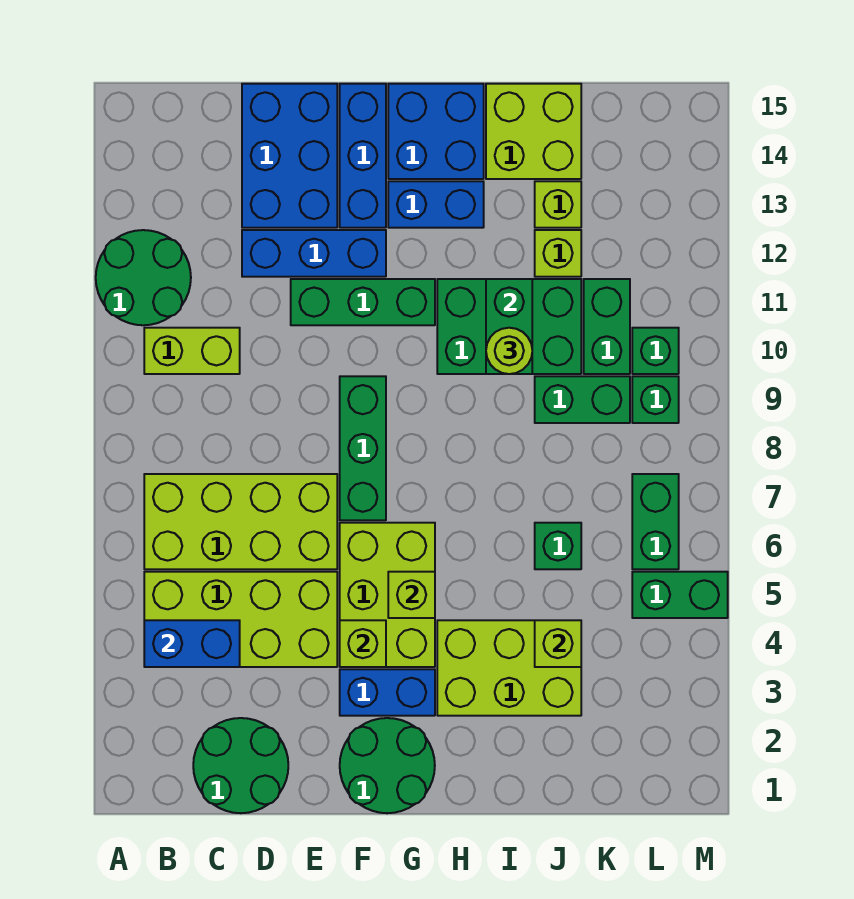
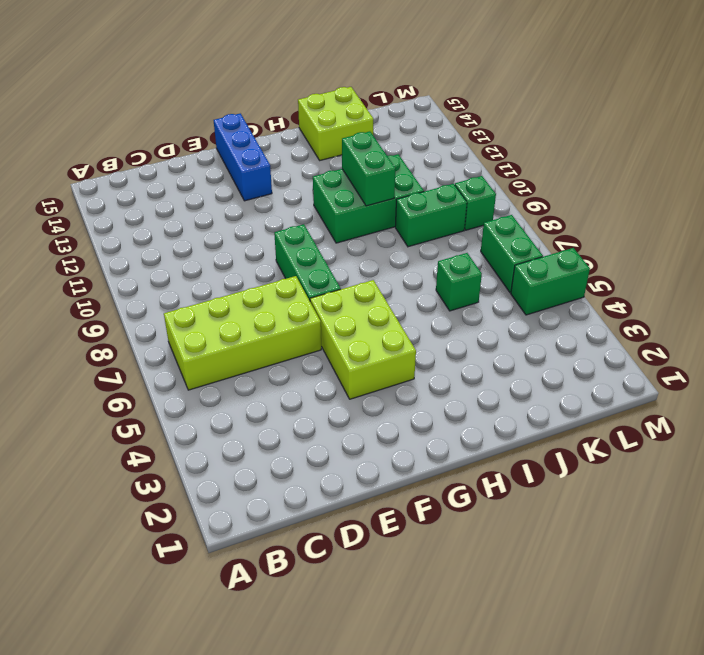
none -> green 2x2 round brick [96,230,191,325]
none -> lime 2x4 brick [144,572,337,667]
none -> lime 1x2 brick [144,328,240,374]
none -> green 2x2 round brick [193,718,288,813]

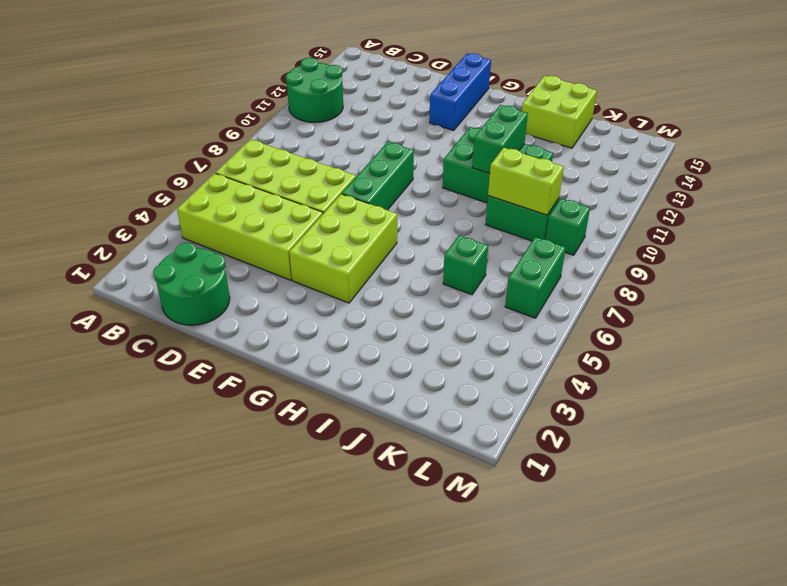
lime 1x2 brick [488,148,564,215] -> lime 1x2 brick moved to [144,328,240,374]
none -> blue 1x3 brick [242,230,386,277]
none -> blue 2x3 brick [242,84,337,228]
none -> green 1x3 brick [291,279,435,325]
none -> green 2x2 round brick [340,718,435,813]

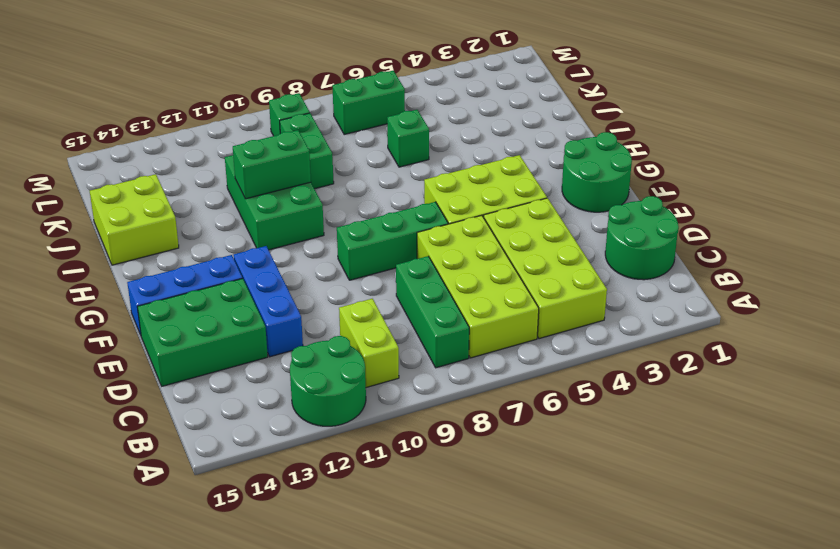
green 1x3 brick [396,256,469,368] -> green 1x3 brick moved to [291,279,435,325]
green 2x3 brick [137,278,268,386] -> blue 2x3 brick [242,84,337,228]
none -> blue 1x2 brick [340,669,435,716]
none -> blue 1x2 brick [388,181,484,228]
none -> blue 2x2 brick [388,84,484,179]
none -> lime 2x3 brick [437,620,581,716]

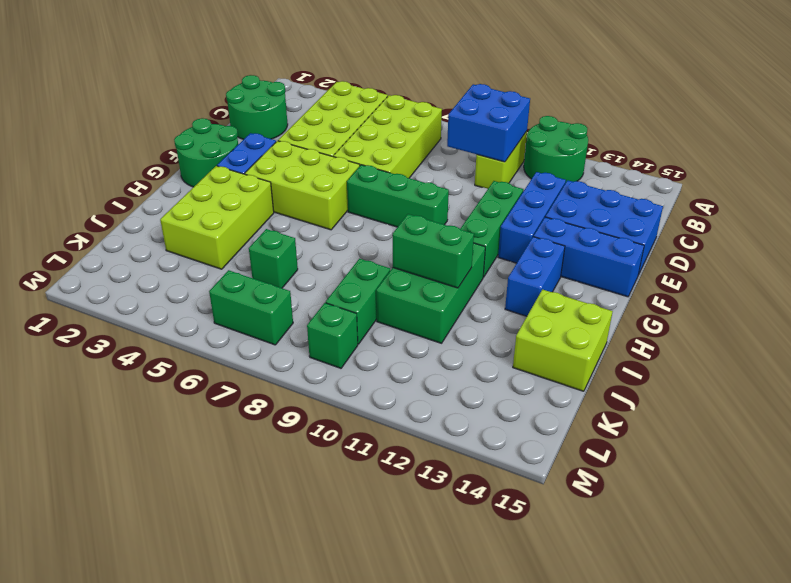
blue 2x2 brick [447,84,530,162] -> blue 2x2 brick moved to [388,84,484,179]
none -> lime 1x1 brick [535,230,581,277]
none -> lime 1x1 brick [535,181,581,228]
none -> green 1x2 brick [584,279,630,374]
none -> green 1x2 brick [632,572,728,618]

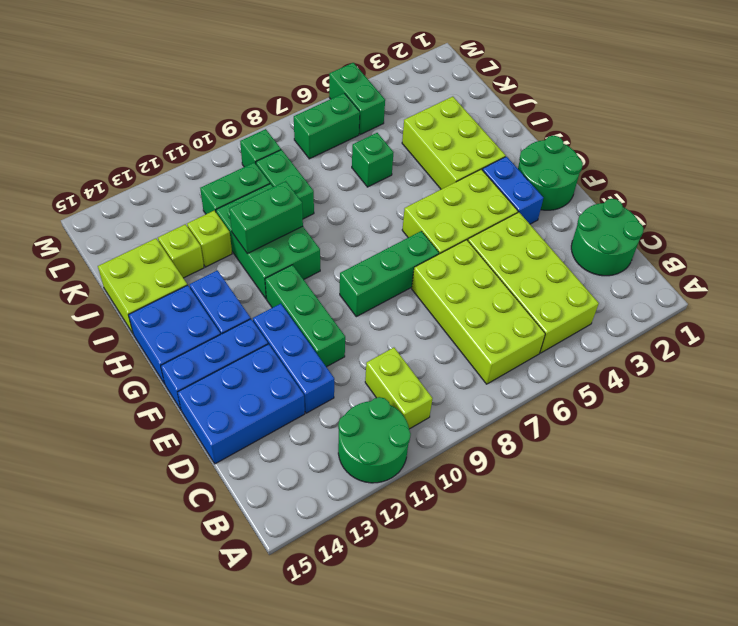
none -> green 1x1 brick [632,328,679,374]
none -> blue 1x2 brick [144,620,240,667]
none -> lime 1x1 brick [340,620,386,667]
none -> lime 1x1 brick [388,572,435,618]

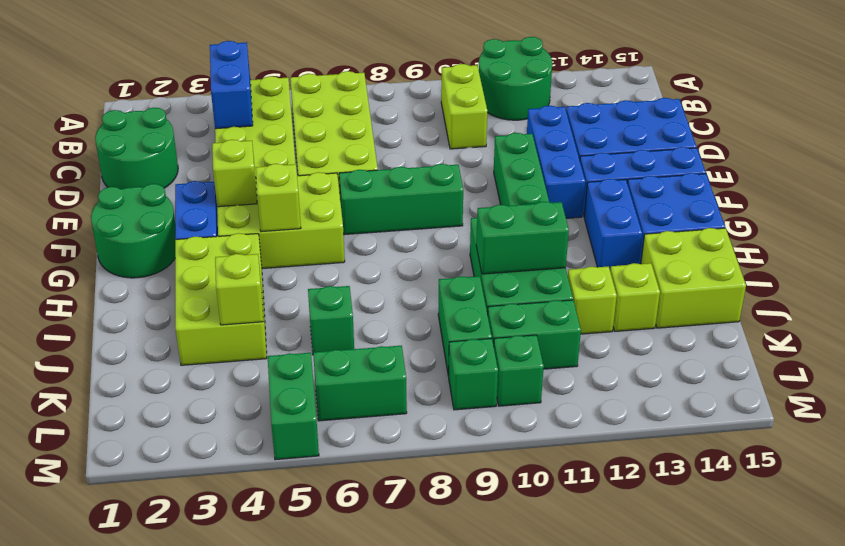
none -> lime 1x1 round brick [486,328,532,374]

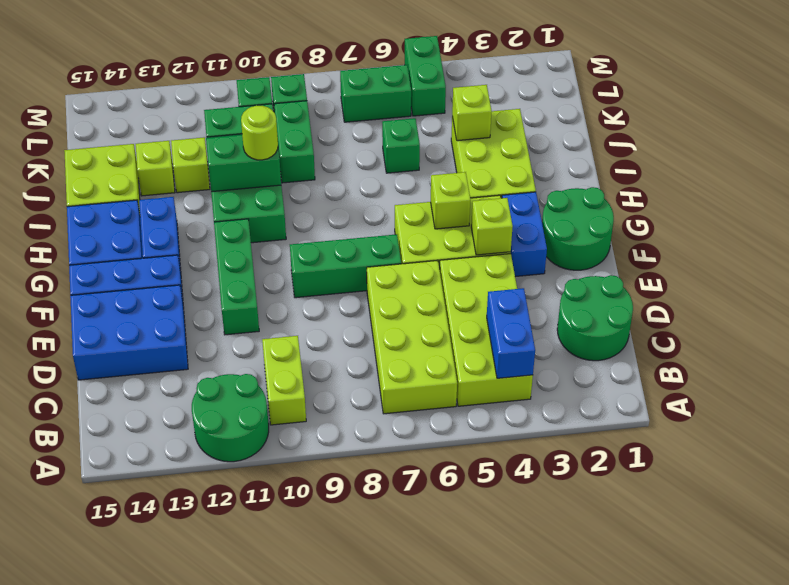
none -> blue 1x3 brick [242,230,386,277]

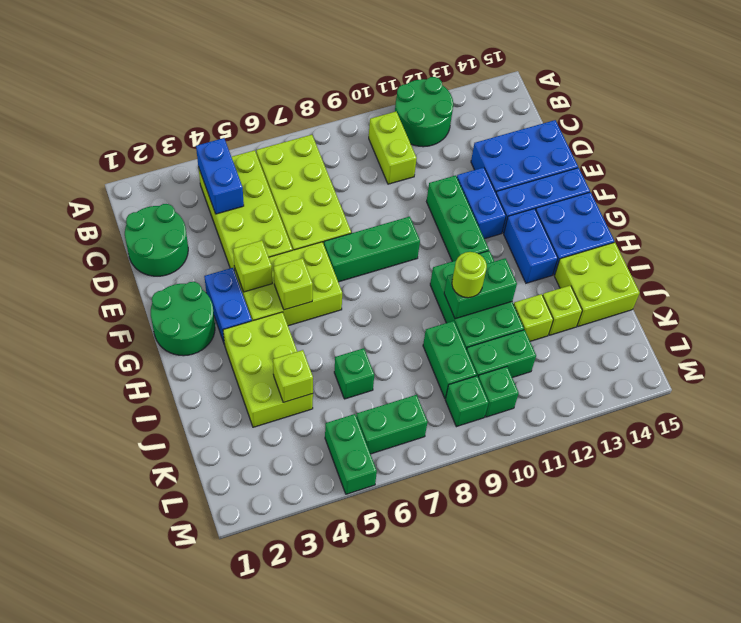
blue 1x2 brick [457,167,506,239] -> blue 1x3 brick [242,230,386,277]

